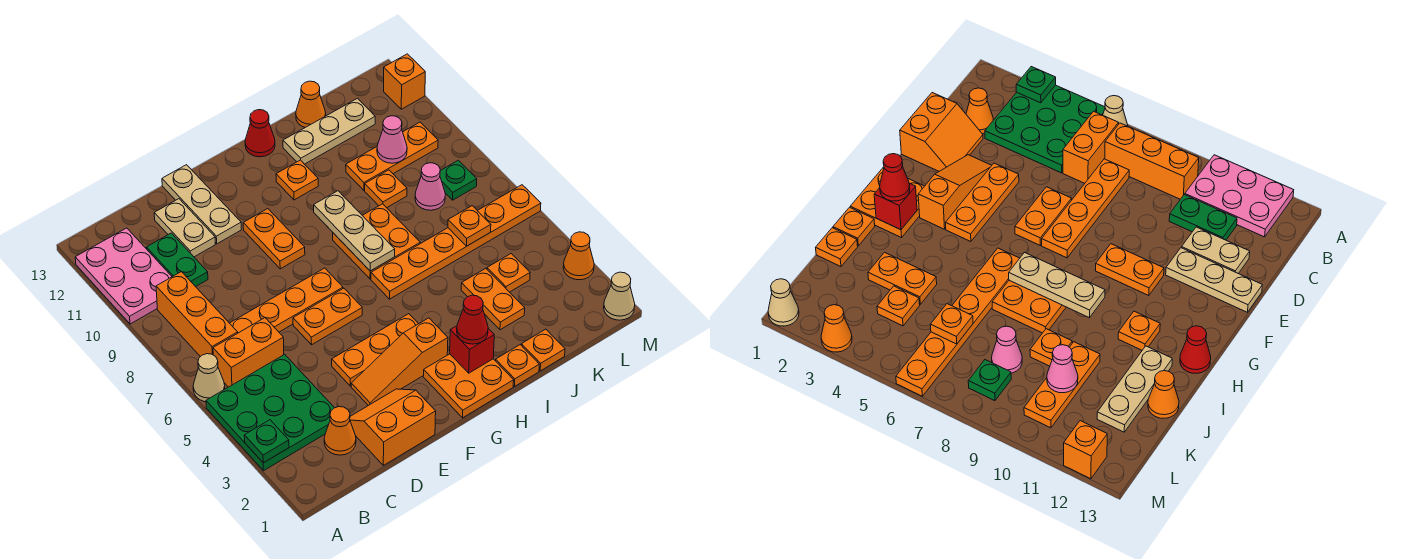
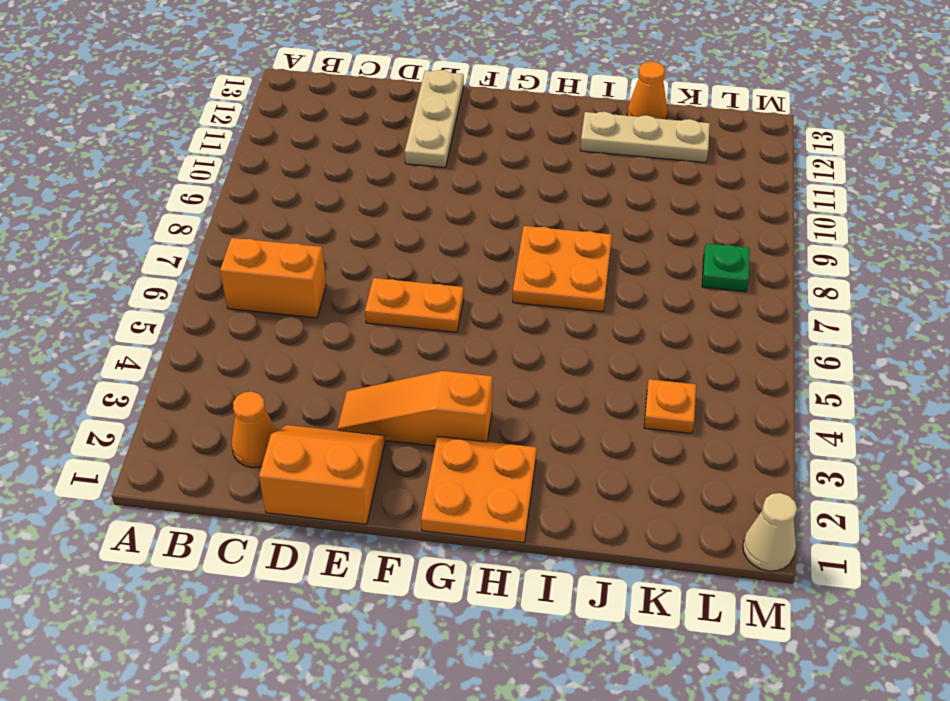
none -> green 3x3 plate [206,354,334,471]
none -> tan 1x1 cone [193,354,225,402]
none -> pink 2x3 plate [75,228,172,324]
none -> orange 1x3 brick [156,272,238,357]

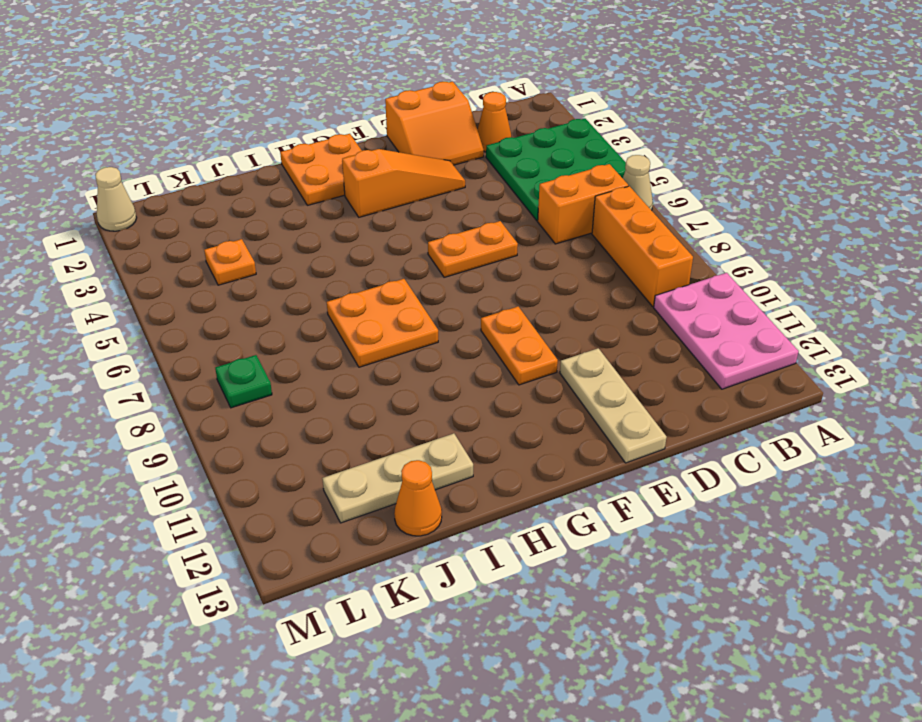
none -> orange 1x4 plate [230,268,343,333]
none -> green 1x2 plate [146,233,208,287]
none -> tan 1x2 plate [154,199,215,257]
none -> orange 1x3 plate [332,314,418,386]

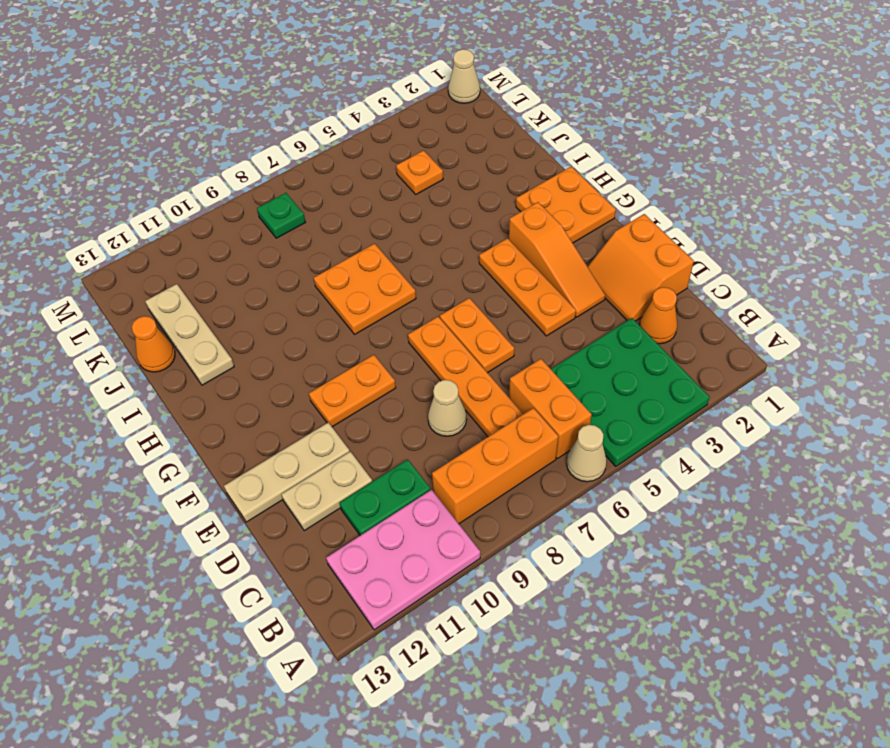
tan 1x1 cone [428,380,466,436] -> none
none -> orange 1x6 plate [371,185,541,299]
none -> orange 1x1 plate [276,160,318,200]
none -> red 1x1 cone [245,110,275,157]
none -> orange 1x1 plate [496,345,539,386]

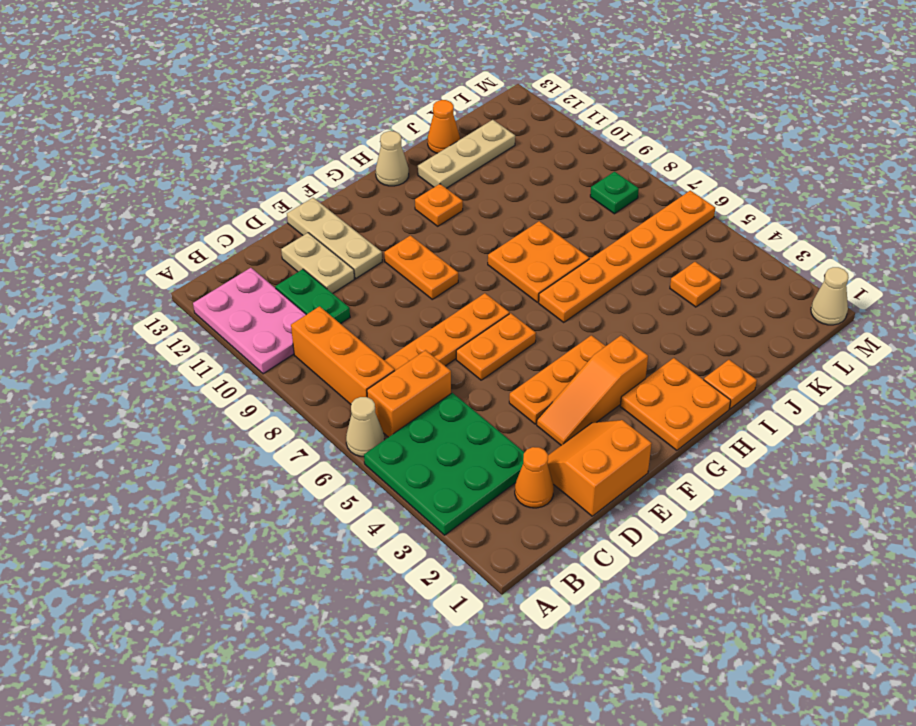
tan 1x1 cone [376,131,409,186] -> red 1x1 cone [245,110,275,157]
none -> orange 1x1 plate [521,329,565,371]
none -> orange 1x2 plate [461,268,525,330]
none -> orange 1x1 plate [365,170,407,208]
none -> orange 1x3 plate [346,122,438,190]

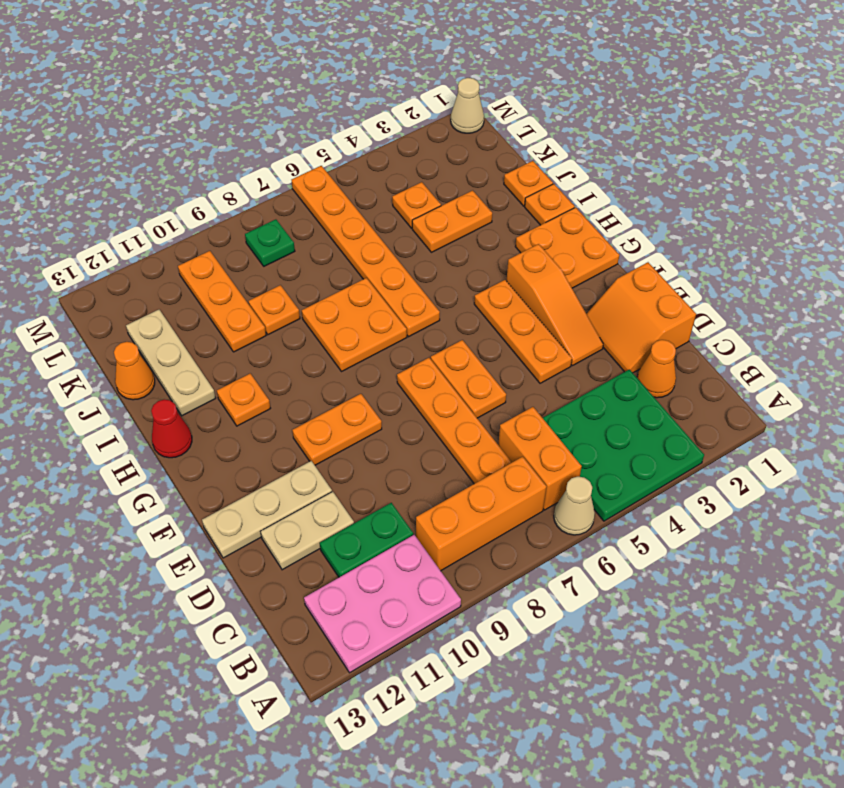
none -> pink 1x1 cone [415,163,445,210]
none -> orange 1x1 cone [563,232,594,280]
none -> orange 1x1 brick [384,54,425,109]
none -> green 1x1 plate [244,420,289,463]

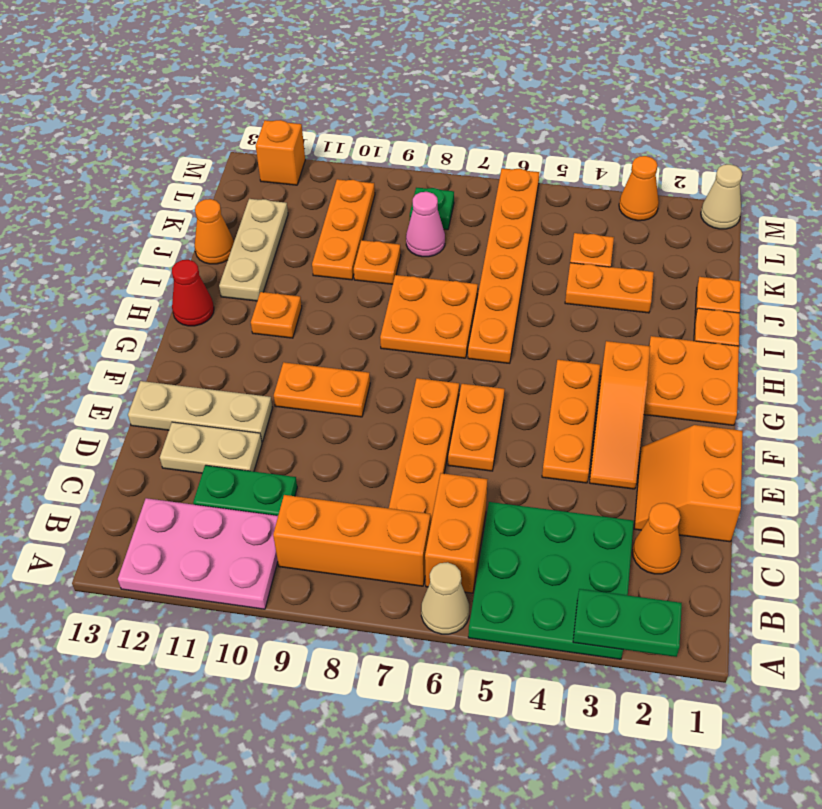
green 1x2 plate [573,589,682,657] -> green 1x1 plate [244,420,289,463]
none -> red 1x1 brick [450,326,494,373]
none -> tan 1x3 plate [314,191,395,271]
none -> orange 1x1 plate [448,206,491,246]
none -> pink 1x1 cone [377,116,407,163]

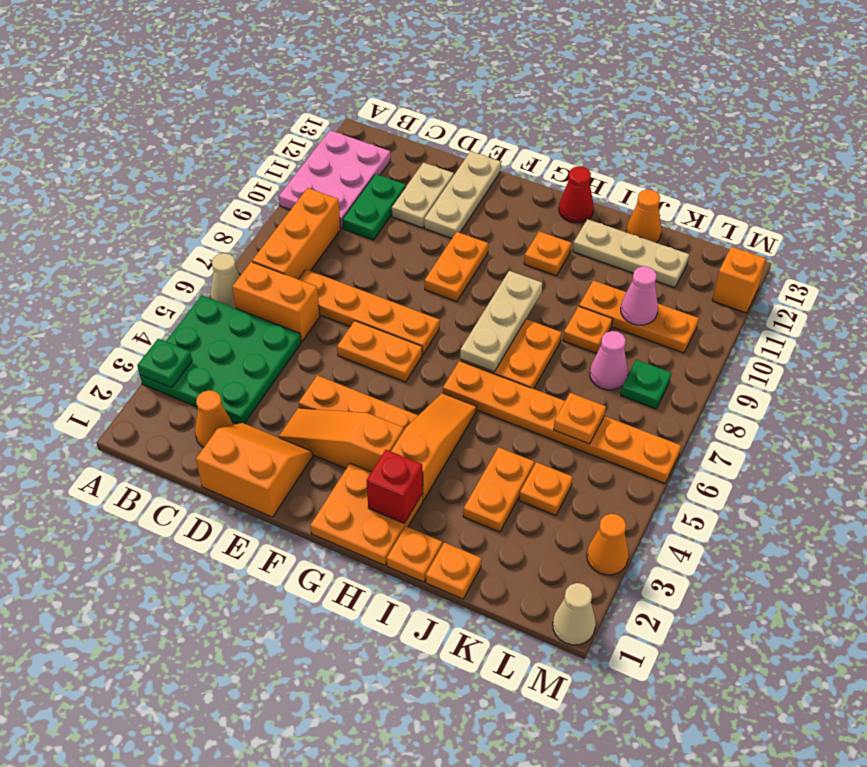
orange 1x3 slope [391,393,476,500] -> none
none -> red 1x1 cone [457,295,488,344]

